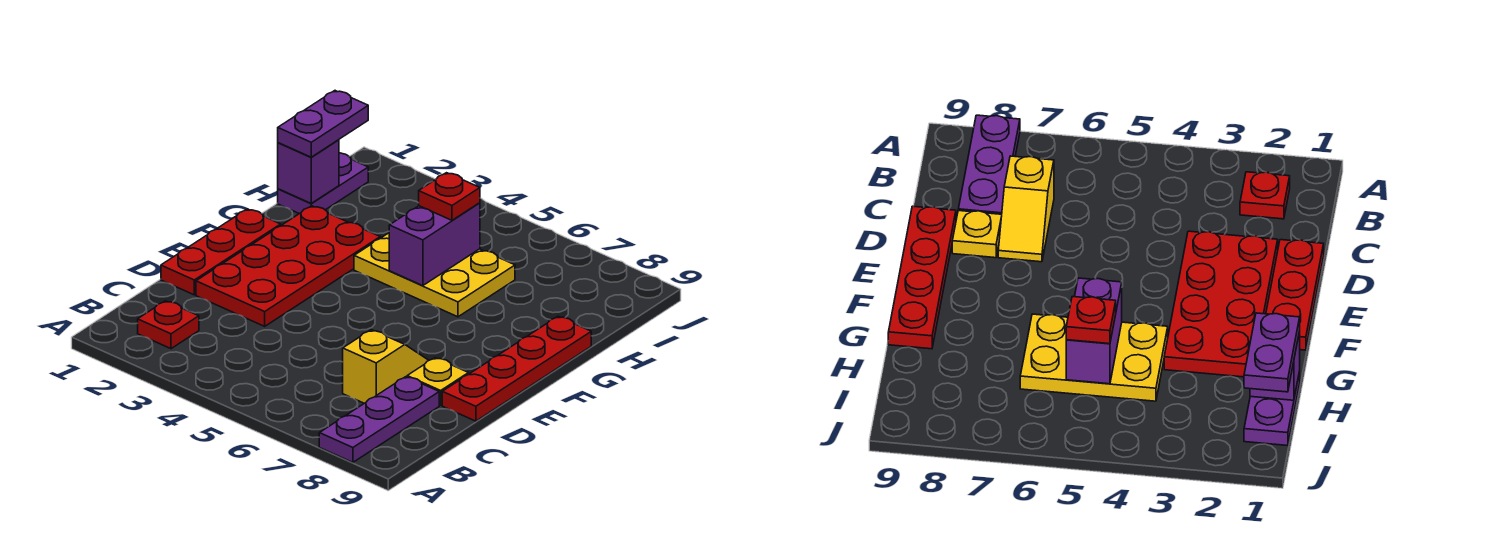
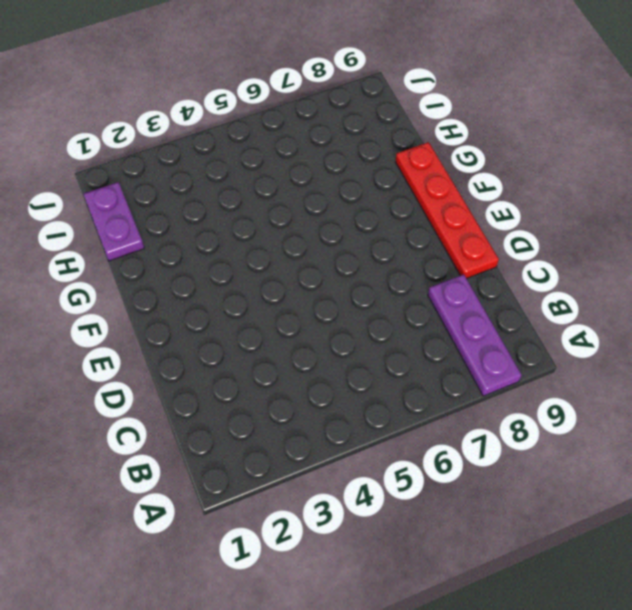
none -> red 1x1 plate [138,301,199,349]
none -> yellow 1x2 slope [343,330,429,403]
none -> red 1x3 plate [161,209,281,295]

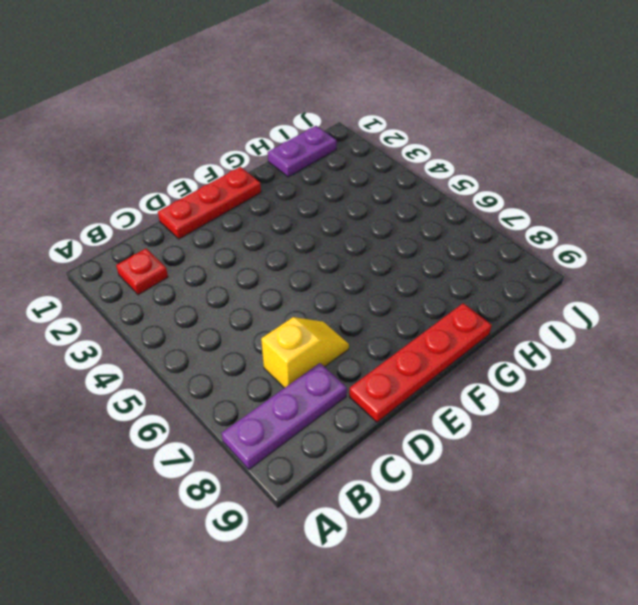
none -> red 2x4 plate [196,206,380,326]
none -> yellow 1x1 plate [407,358,469,405]
none -> yellow 2x3 plate [354,233,515,317]

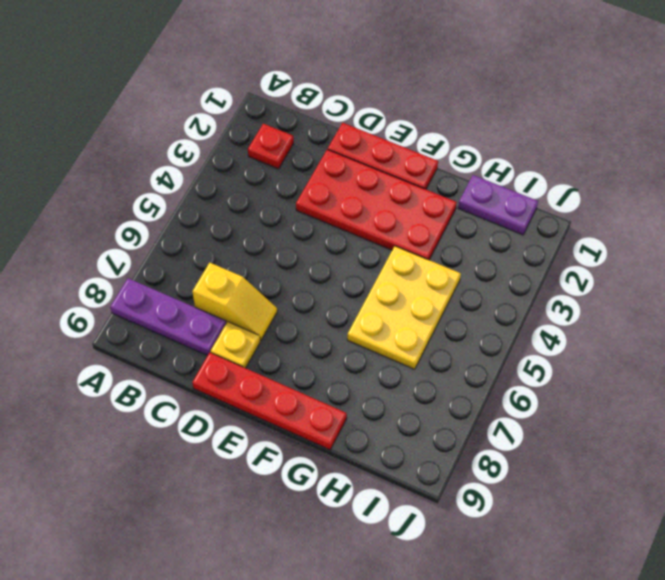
none -> purple 1x2 brick [389,203,480,286]
none -> purple 1x1 brick [278,140,339,203]
none -> purple 1x2 plate [278,91,368,157]

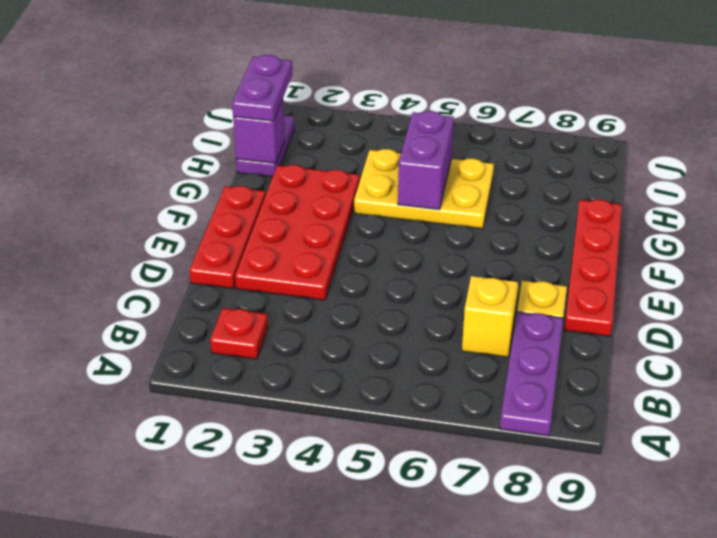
none -> red 1x1 plate [419,173,480,220]

